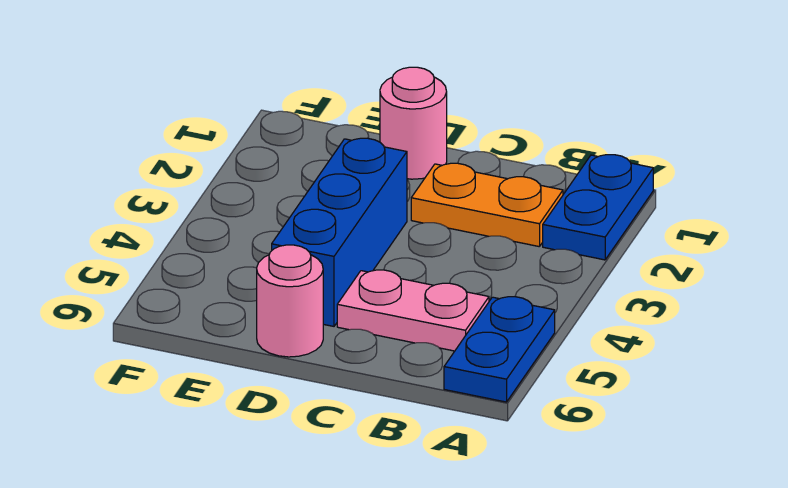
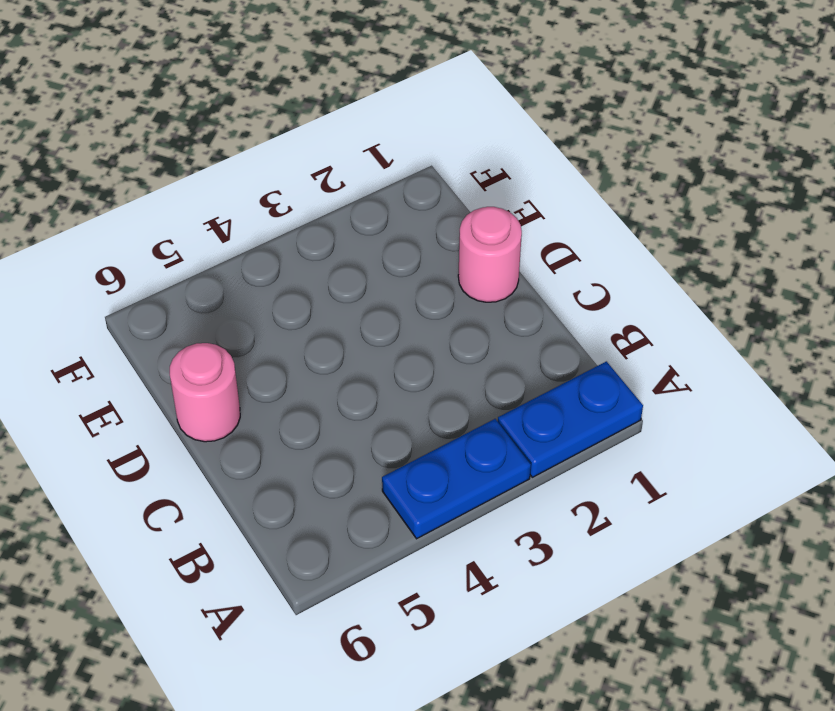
blue 1x2 plate [382,419,531,539] -> blue 1x2 plate moved to [444,297,555,402]
none -> orange 1x2 plate [411,163,563,247]
none -> pink 1x2 plate [337,270,489,351]

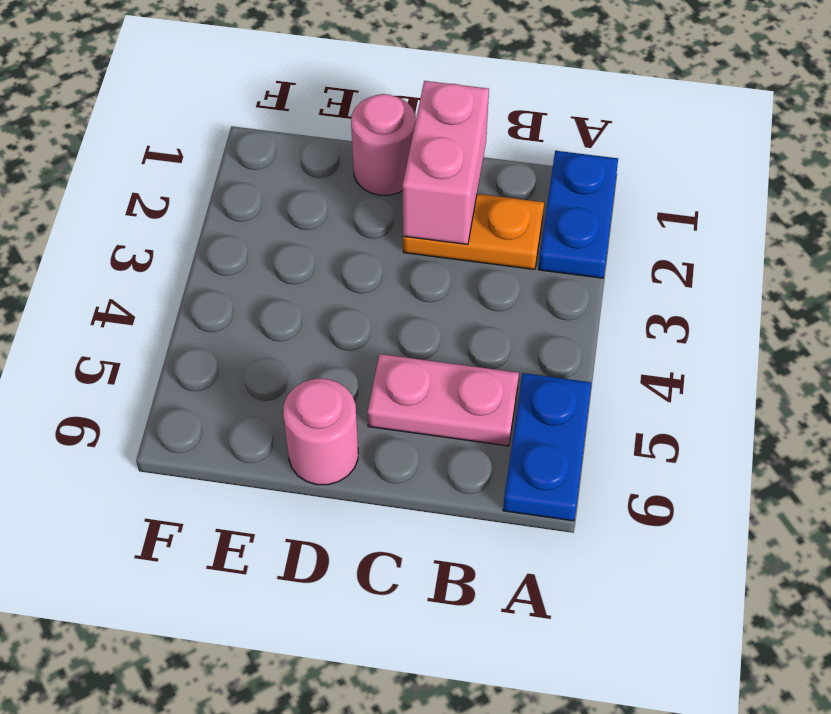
pink 1x2 brick [402,81,489,245] -> none
none -> blue 1x3 brick [272,138,407,326]

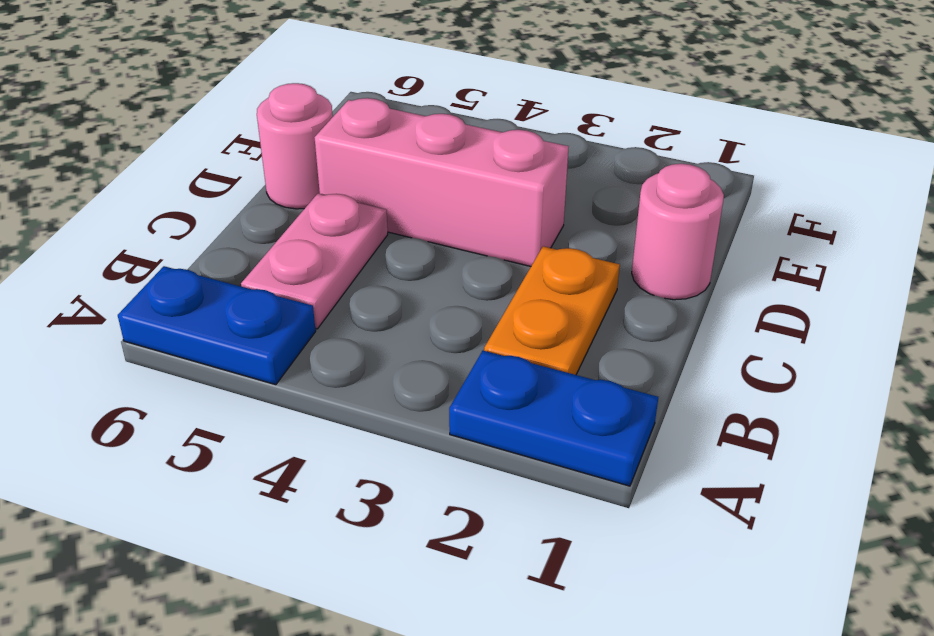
pink 1x3 brick [314,98,569,266] -> blue 1x3 brick [272,138,407,326]

